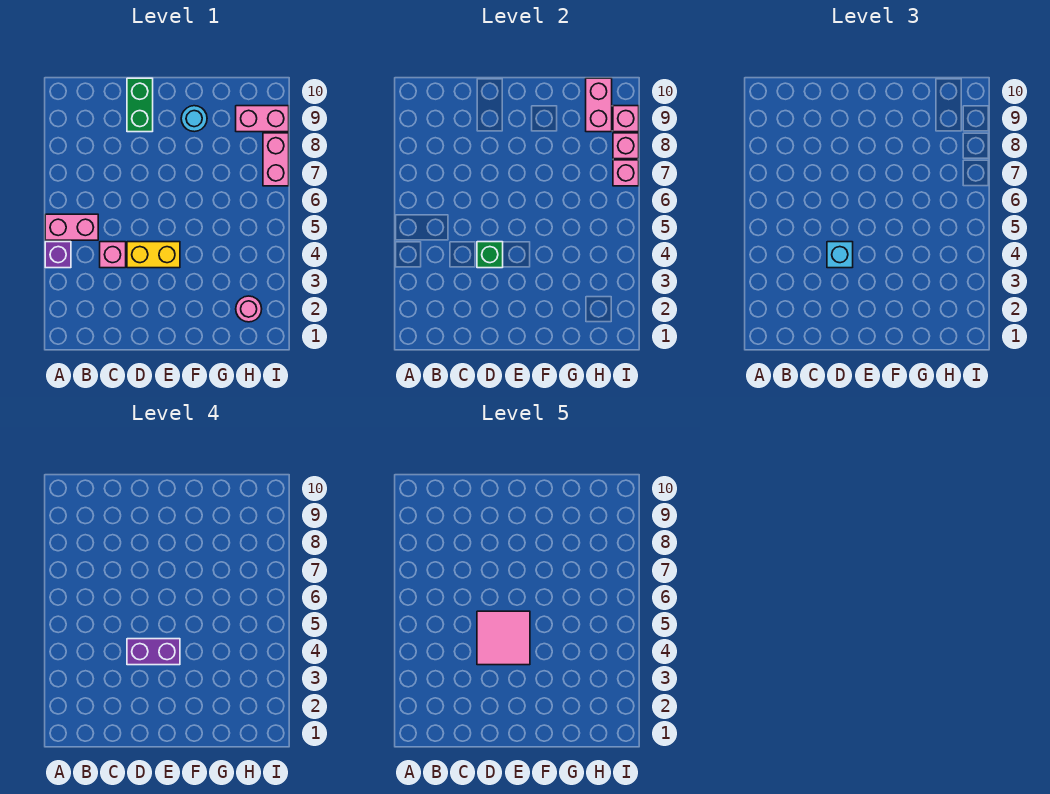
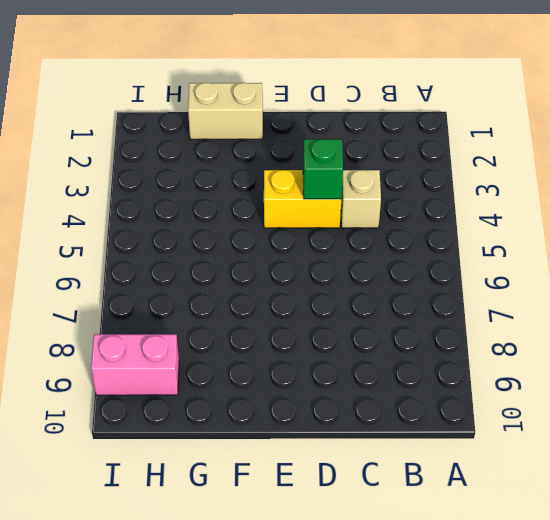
tan 1x1 brick [341,170,381,228] -> pink 1x1 brick [100,242,126,268]
tan 1x2 brick [188,83,263,139] -> none
none -> purple 1x1 brick [45,242,71,268]
none -> pink 1x2 brick [45,214,98,240]
none -> green 1x2 brick [127,78,153,132]

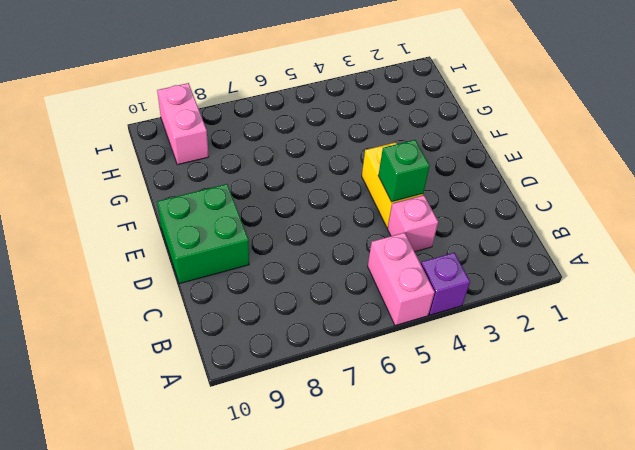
green 2x2 brick [157,184,249,284] -> green 1x2 brick [127,78,153,132]
none -> cyan 1x1 round brick [181,106,207,132]
none -> pink 1x1 round brick [236,296,262,322]
none -> pink 1x2 brick [263,133,289,186]

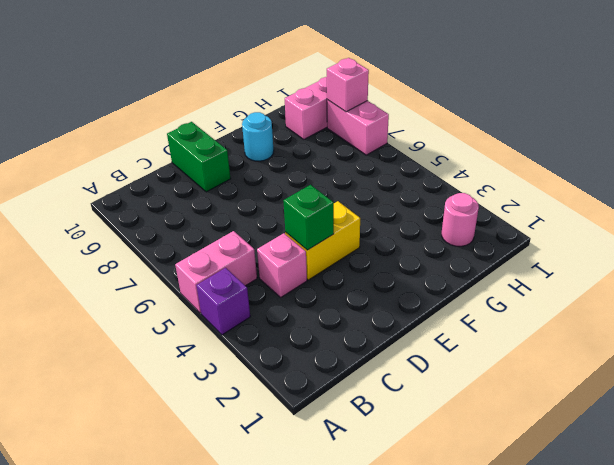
none -> pink 1x2 brick [586,78,612,132]
none -> pink 1x1 brick [613,160,639,186]
none -> pink 1x1 brick [613,106,639,132]

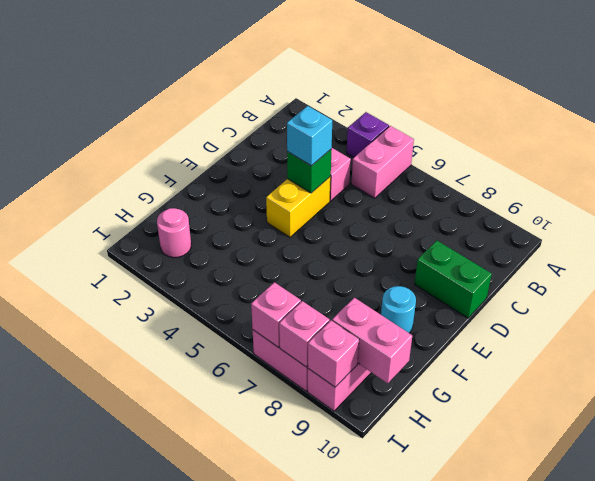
none -> purple 1x2 brick [127,639,180,665]
none -> pink 2x2 tile [477,611,530,665]

